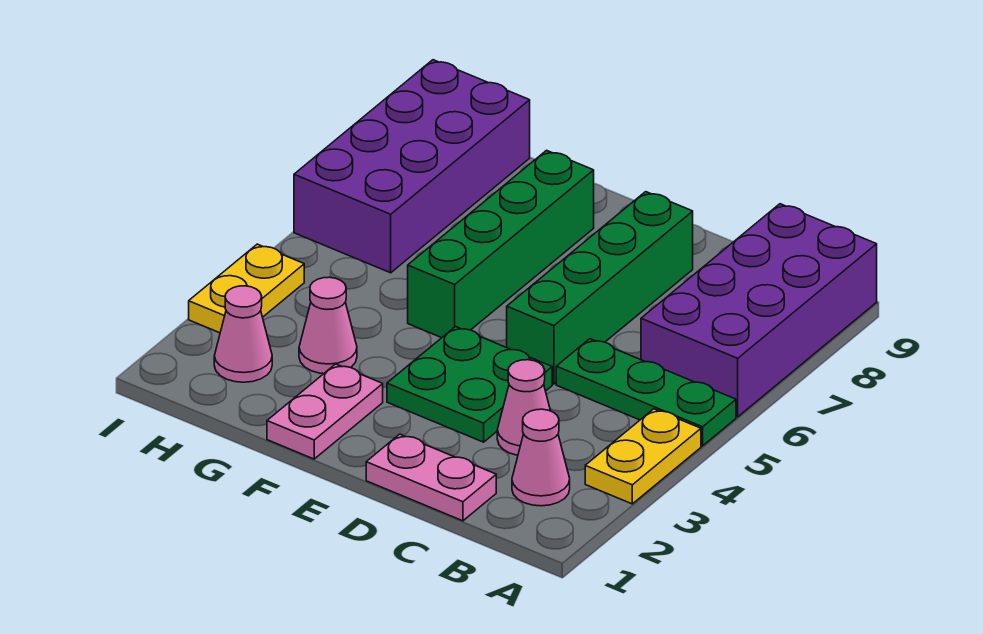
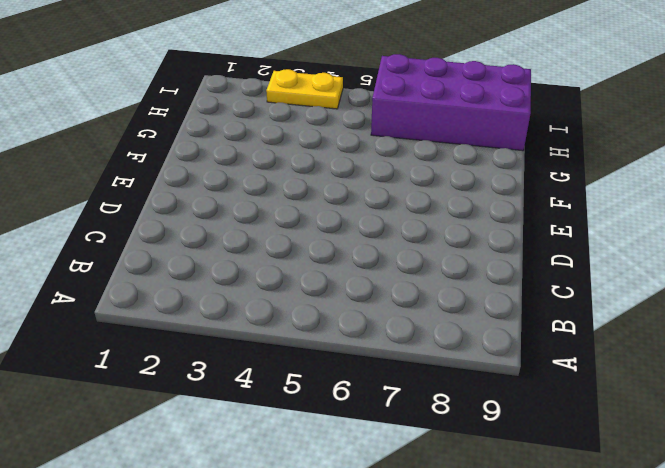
none -> yellow 1x2 plate [585,409,701,504]
none -> green 1x3 plate [556,339,736,446]
none -> purple 2x4 brick [641,204,877,417]

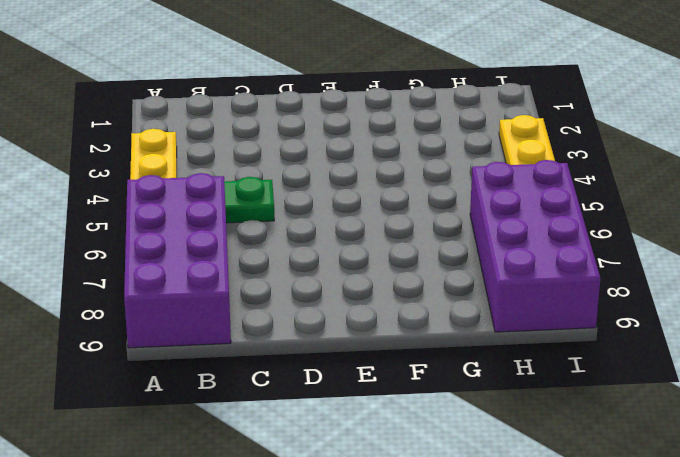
none -> pink 1x1 cone [512,409,570,506]
none -> pink 1x2 plate [366,434,496,521]
none -> pink 1x1 cone [497,360,550,455]

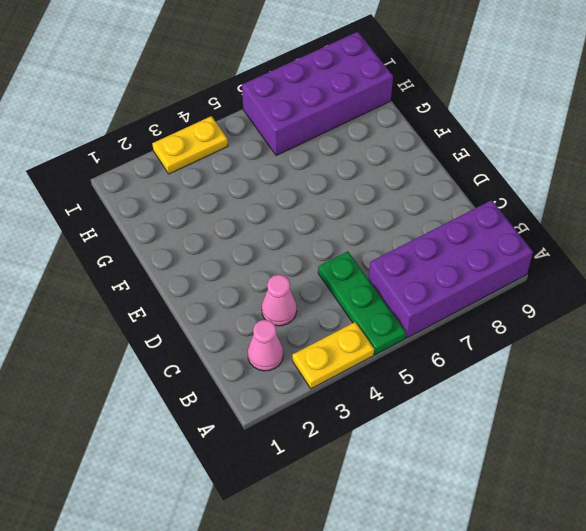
none -> pink 1x2 plate [366,434,496,521]
none -> green 2x2 plate [387,327,552,442]
none -> green 1x4 brick [507,192,693,384]

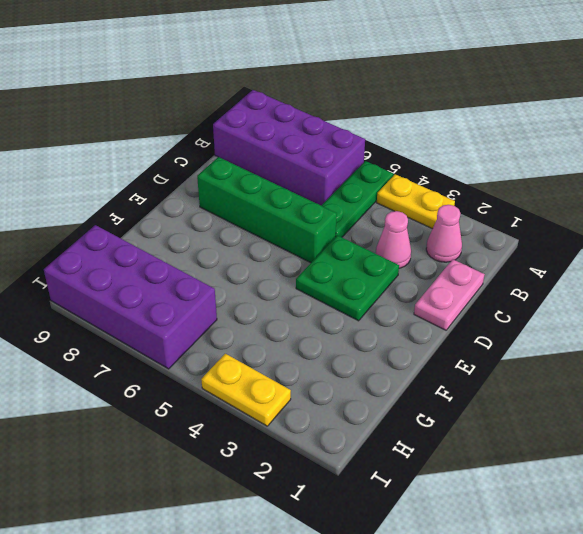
none -> pink 1x2 plate [267,364,383,459]
none -> green 1x4 brick [408,150,594,338]
none -> pink 1x1 cone [299,277,357,374]

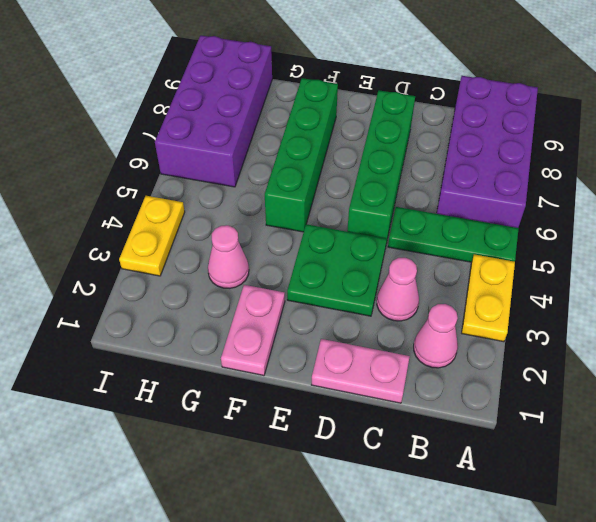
none -> pink 1x1 cone [214,286,272,382]

